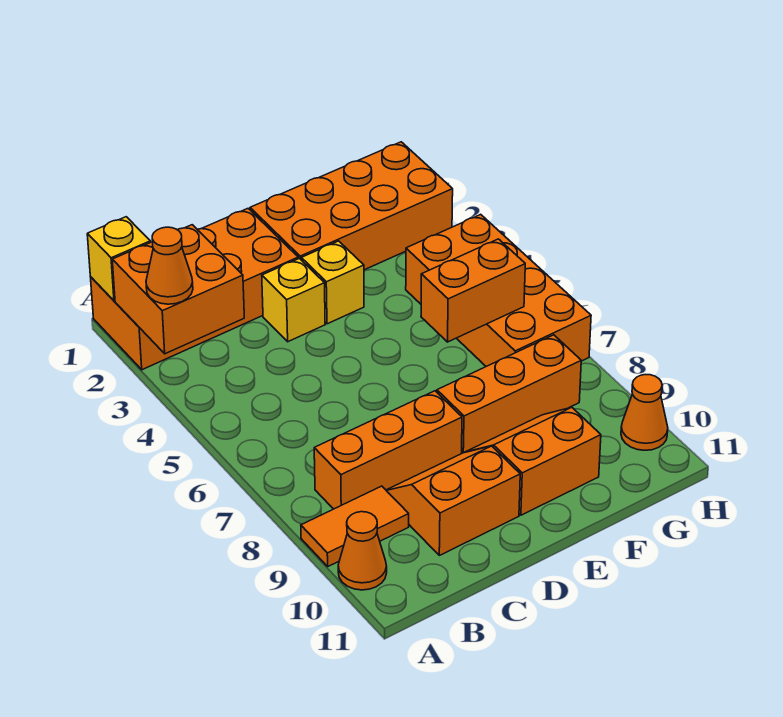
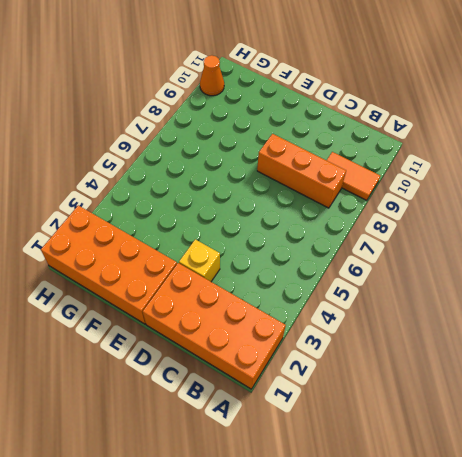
none -> orange 1x1 cone [338,512,387,590]
none -> orange 2x2 slope [386,446,520,555]
none -> yellow 1x1 brick [301,241,364,324]

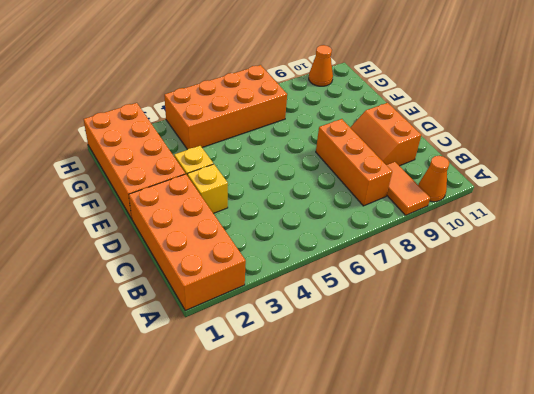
none -> orange 1x3 brick [437,335,581,454]
none -> orange 2x2 slope [466,407,601,515]
none -> yellow 1x1 brick [87,217,150,301]

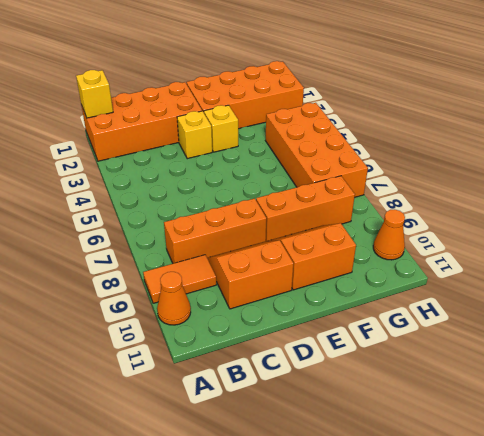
none -> orange 2x2 brick [112,225,244,354]
none -> orange 1x2 brick [421,239,525,342]
none -> orange 1x1 cone [146,227,193,304]

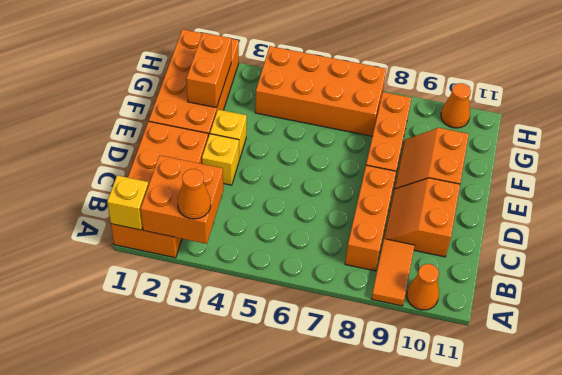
orange 1x2 brick [186,33,231,108] -> orange 1x2 brick moved to [421,239,525,342]

